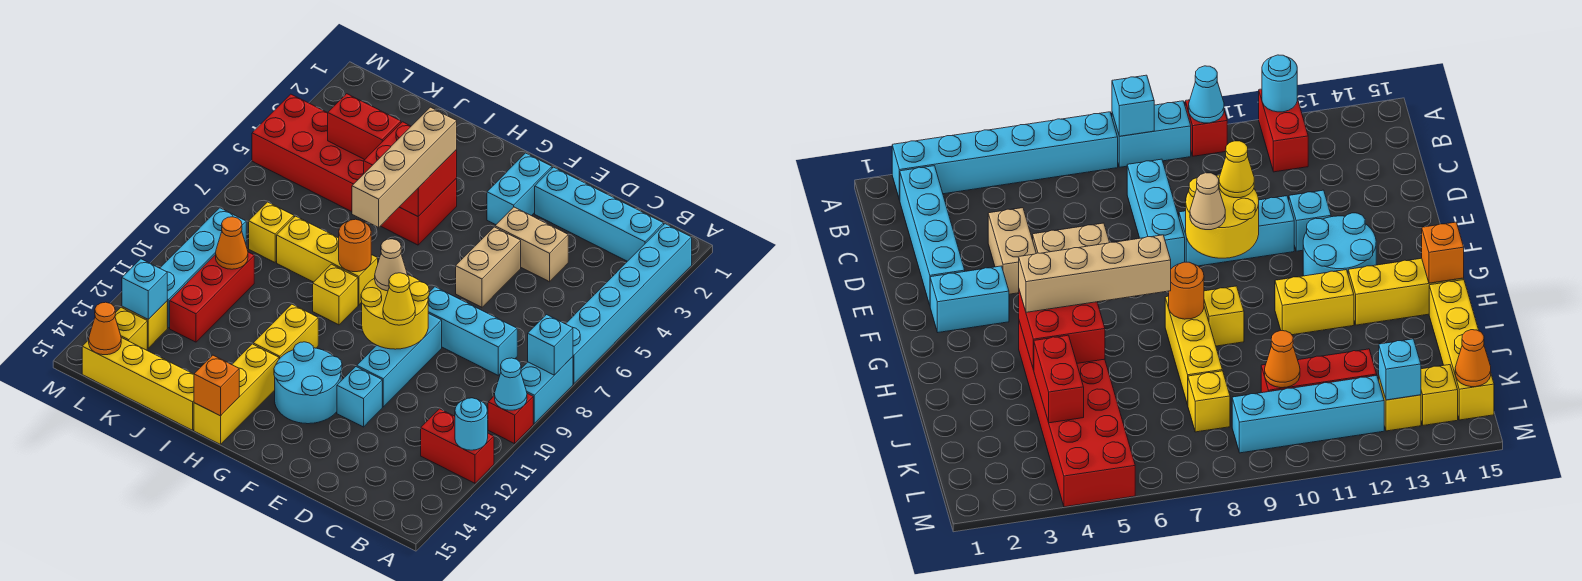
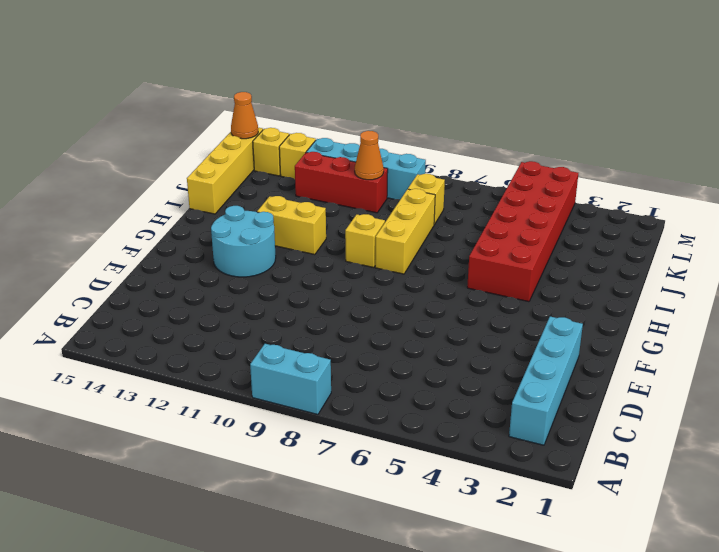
none -> cyan 1x6 brick [566,224,692,384]
none -> red 1x1 brick [488,393,533,444]
none -> red 1x2 brick [421,409,494,483]
none -> cyan 1x3 brick [428,287,517,375]

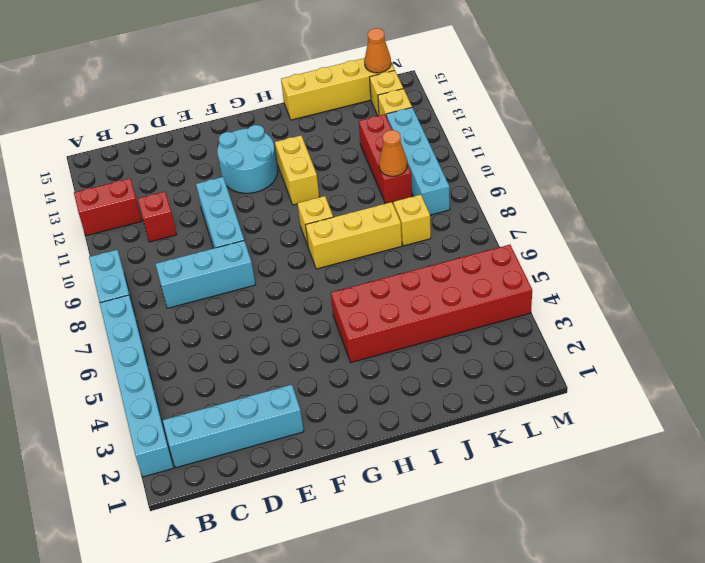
red 1x1 brick [138,192,177,242] -> red 1x1 brick moved to [488,393,533,444]
none -> tan 1x2 brick [495,207,568,282]
none -> tan 1x2 brick [456,227,521,307]
none -> cyan 1x1 brick [337,367,382,427]
none -> cyan 1x2 brick [487,153,552,225]

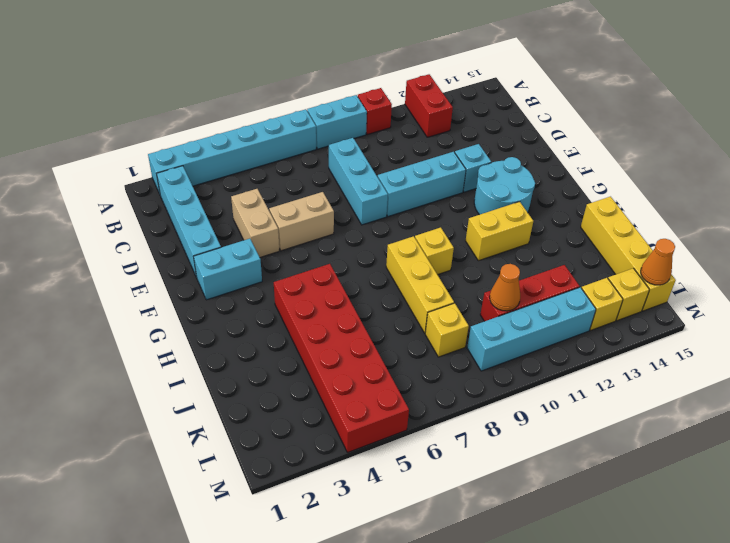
none -> yellow 1x3 brick [194,344,279,444]
none -> cyan 1x1 brick [528,315,573,375]
none -> cyan 1x1 cone [495,358,527,410]
none -> cyan 1x1 round brick [455,398,488,450]

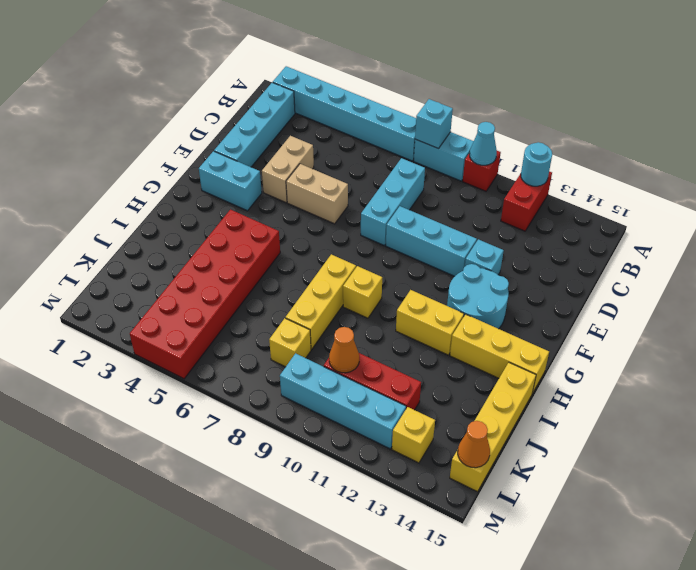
none -> yellow 1x1 brick [115,308,147,350]
none -> yellow 2x2 round brick [361,275,429,349]
none -> red 2x2 brick [364,122,457,216]
none -> orange 1x1 round brick [339,219,371,272]

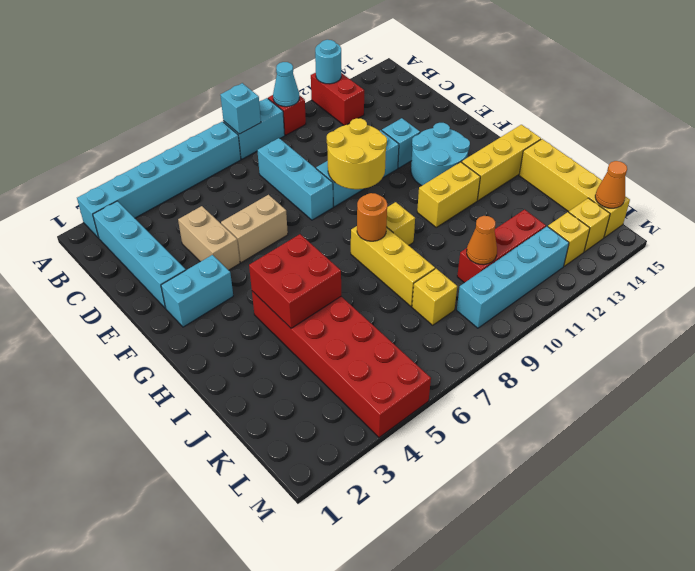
none -> orange 1x1 brick [194,355,239,416]
none -> red 1x2 brick [328,94,401,160]
none -> cyan 1x1 brick [122,259,167,319]
none -> yellow 1x1 cone [383,273,415,325]

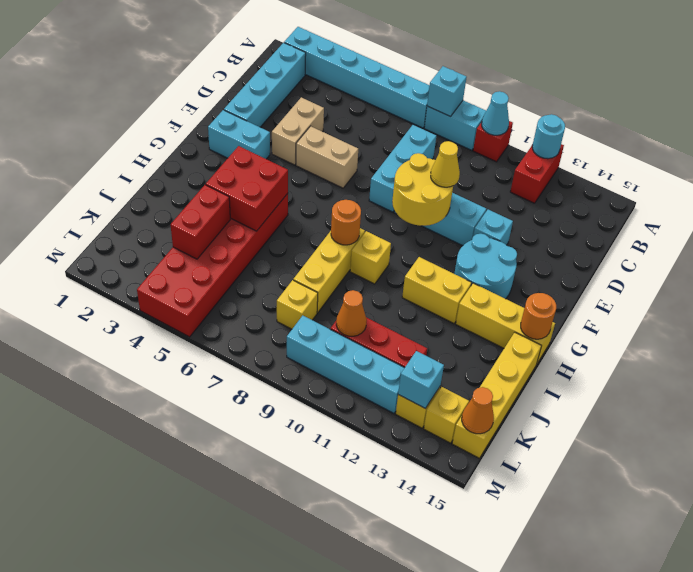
orange 1x1 round brick [521,293,556,339] -> orange 1x1 brick [194,355,239,416]
none -> tan 1x1 cone [375,239,407,291]
none -> tan 1x4 brick [352,107,457,227]

